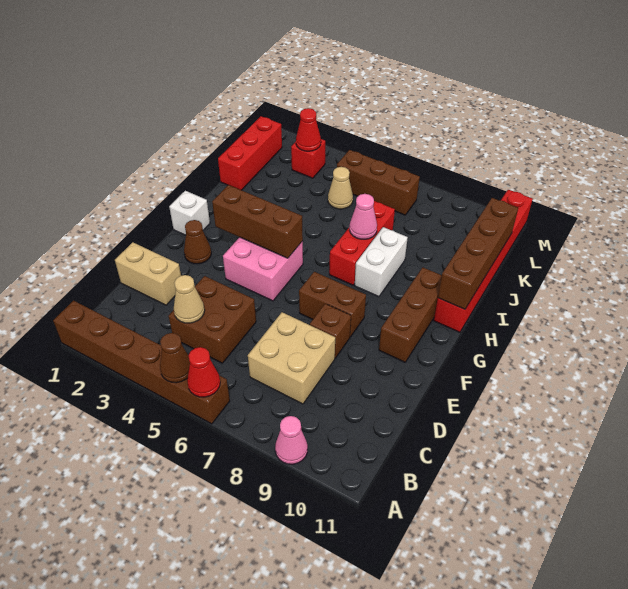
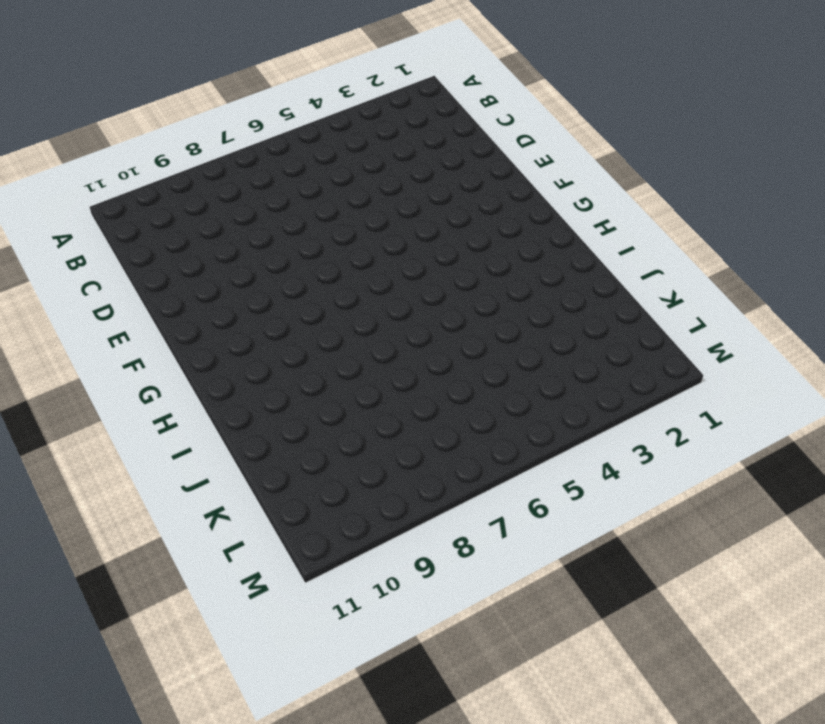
none -> brown 1x6 brick [53,301,230,424]
none -> pink 1x1 cone [275,416,308,464]
none -> brown 2x2 brick [169,276,256,363]

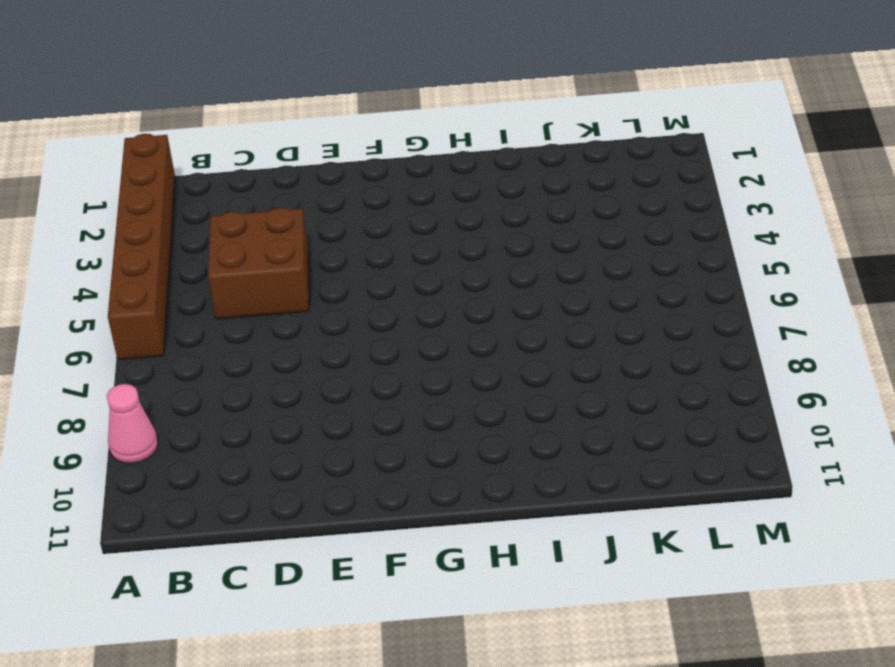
none -> tan 2x2 brick [248,312,335,404]
none -> tan 1x2 brick [115,242,181,305]
none -> brown 1x1 brick [310,304,351,358]

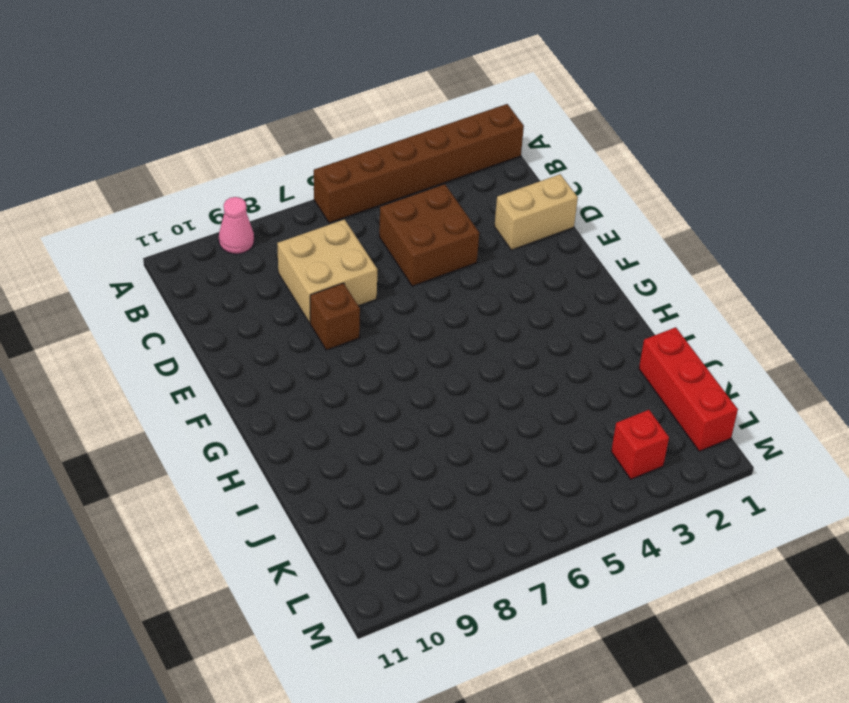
none -> brown 1x1 cone [184,220,211,264]
none -> pink 2x2 brick [223,237,303,301]
none -> brown 1x2 brick [299,272,366,337]

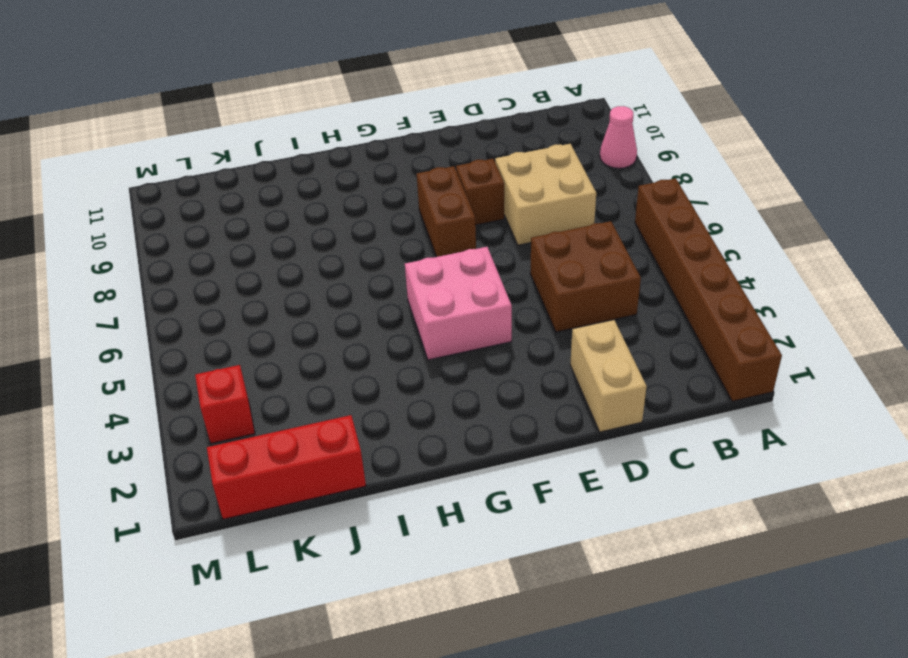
none -> brown 1x1 cone [184,220,211,264]
none -> brown 1x3 brick [379,268,442,362]
none -> white 1x1 brick [169,191,210,235]

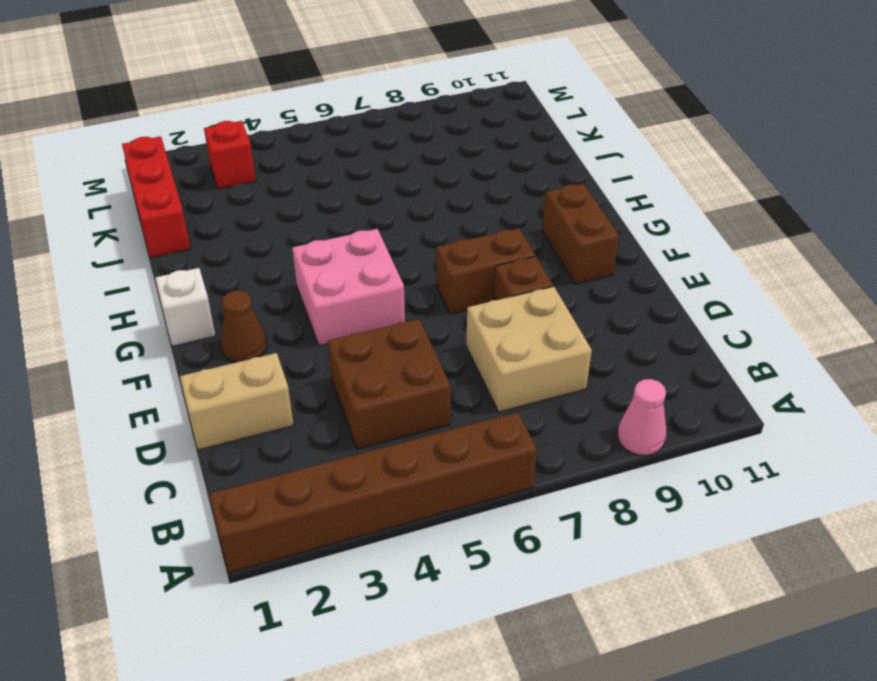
brown 1x2 brick [542,184,619,284] -> brown 1x3 brick [379,268,442,362]
none -> red 1x3 brick [329,201,395,285]
none -> white 1x2 brick [355,227,408,297]
none -> red 1x6 brick [434,190,533,332]

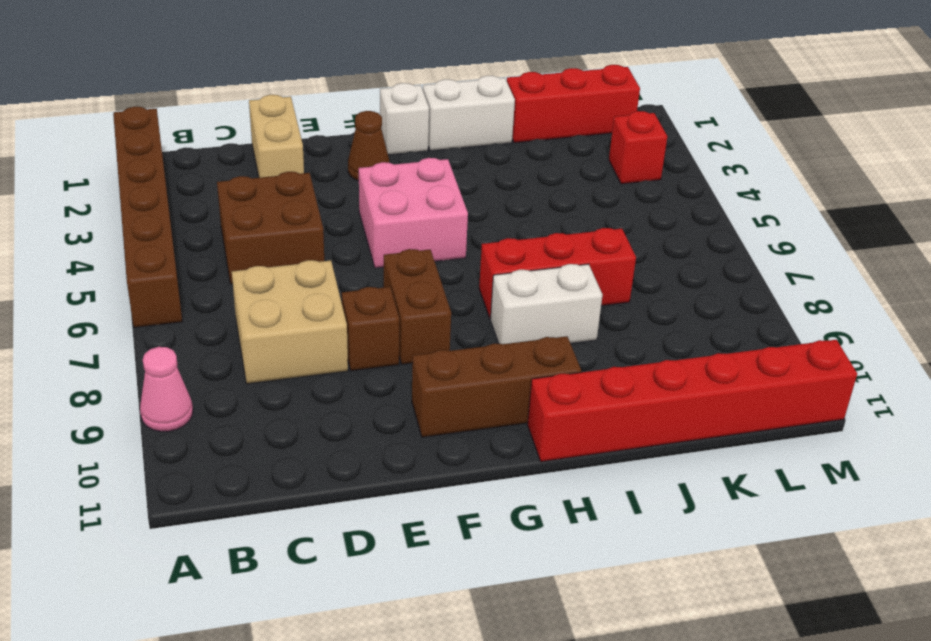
white 1x2 brick [423,76,515,151] -> none
none -> tan 1x1 cone [328,167,353,209]
none -> brown 1x3 brick [337,150,420,215]
none -> brown 1x1 cone [160,333,190,383]

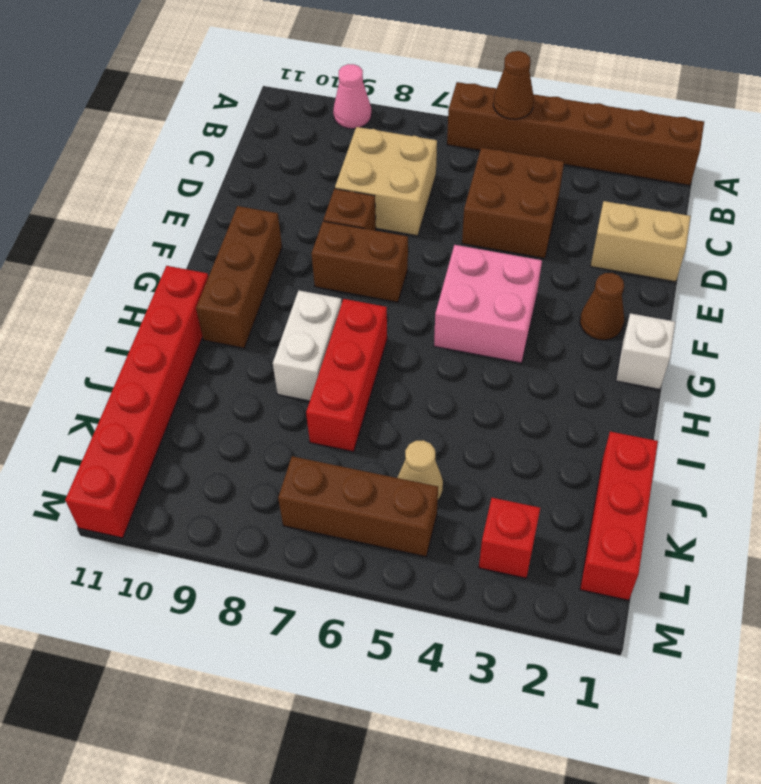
none -> red 1x1 cone [187,347,220,397]
none -> tan 1x1 cone [174,275,205,323]
none -> brown 1x3 brick [212,185,303,258]

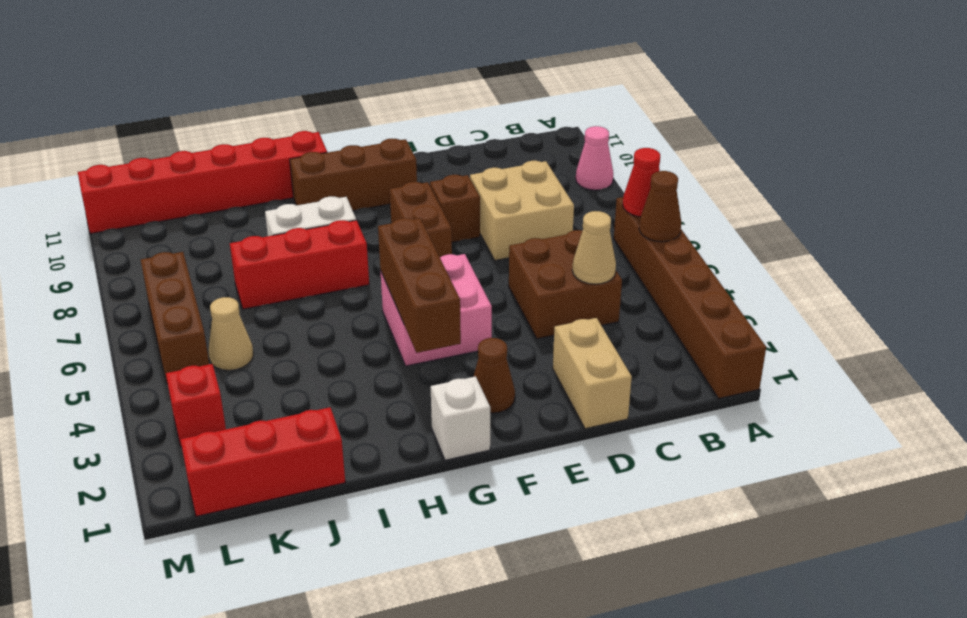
none -> brown 1x4 brick [438,198,518,309]
none -> pink 1x1 cone [350,194,377,239]
none -> red 1x1 cone [296,108,321,151]

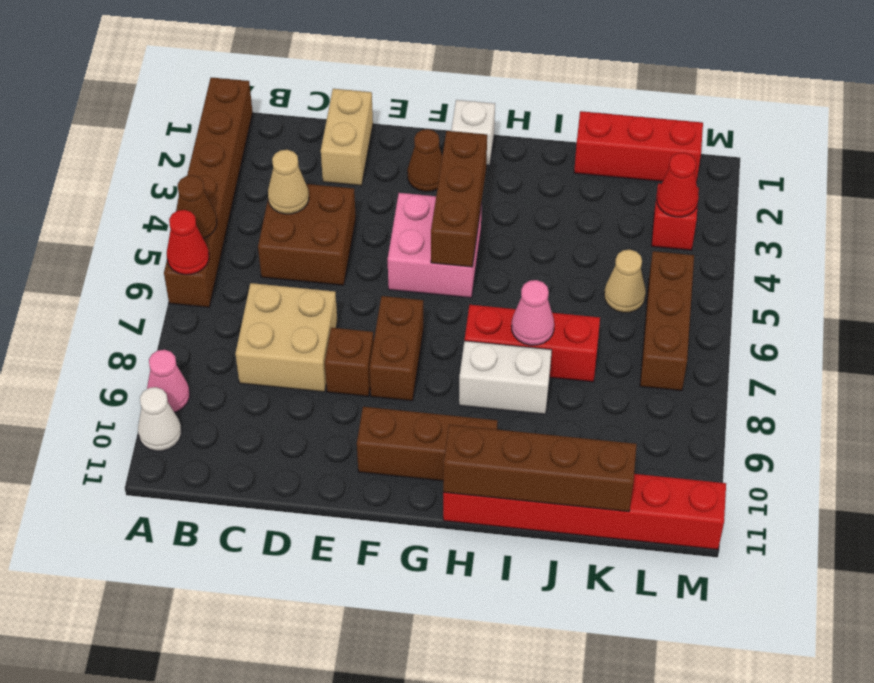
white 1x1 cone [138,387,181,451] -> none

